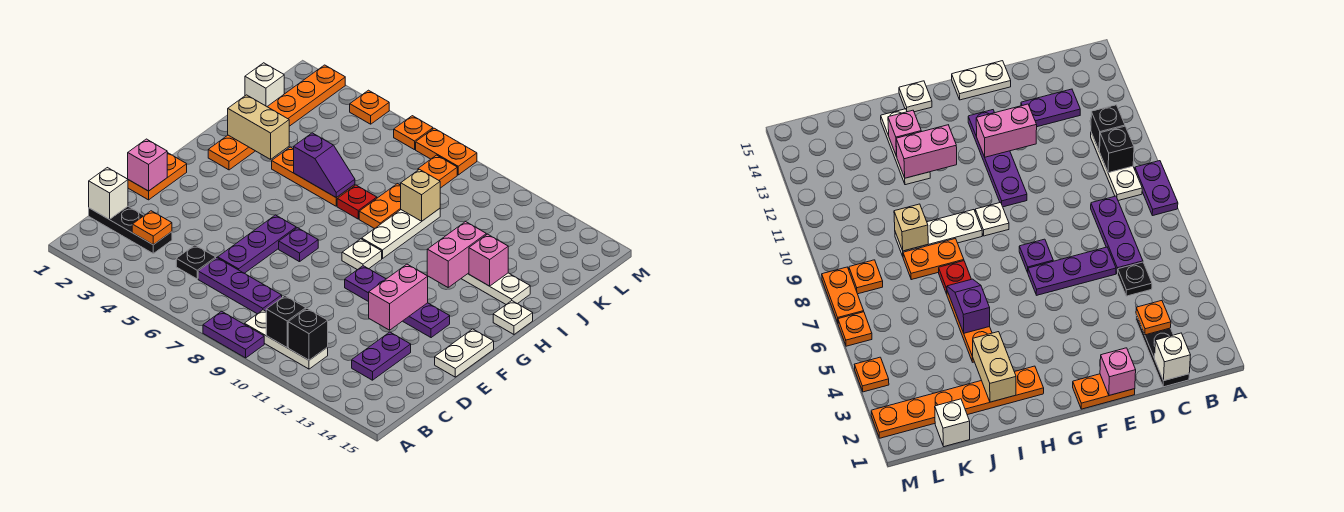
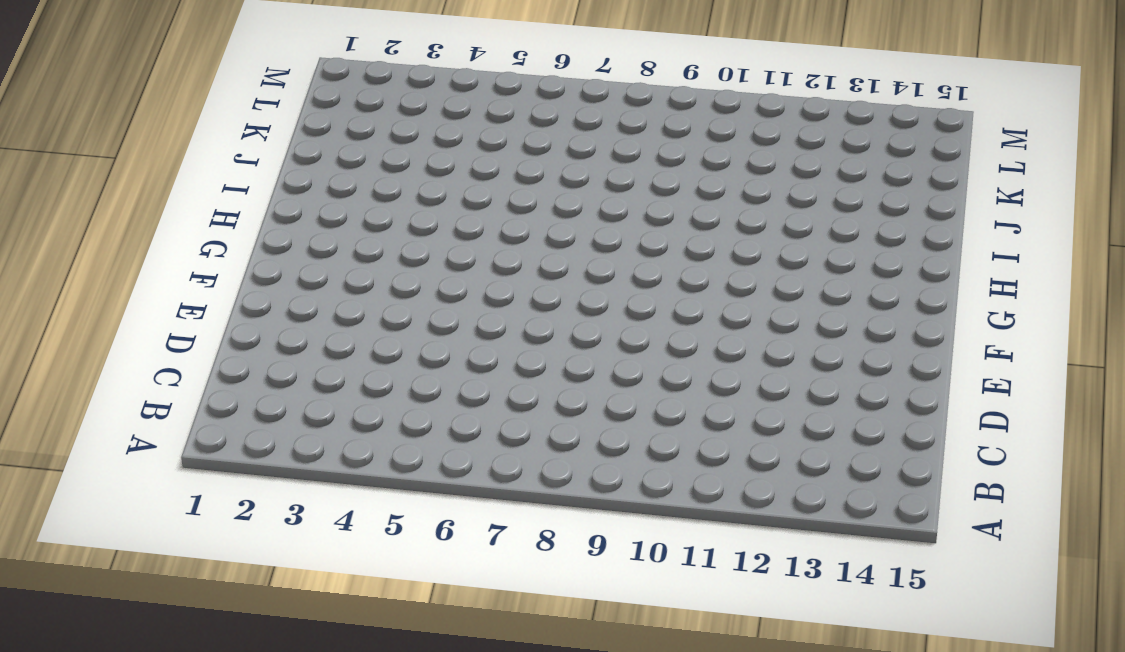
none -> purple 1x2 plate [203,311,264,358]
none -> white 1x3 plate [244,310,328,369]
none -> black 1x3 plate [89,206,172,253]
none -> black 1x1 plate [176,245,216,279]

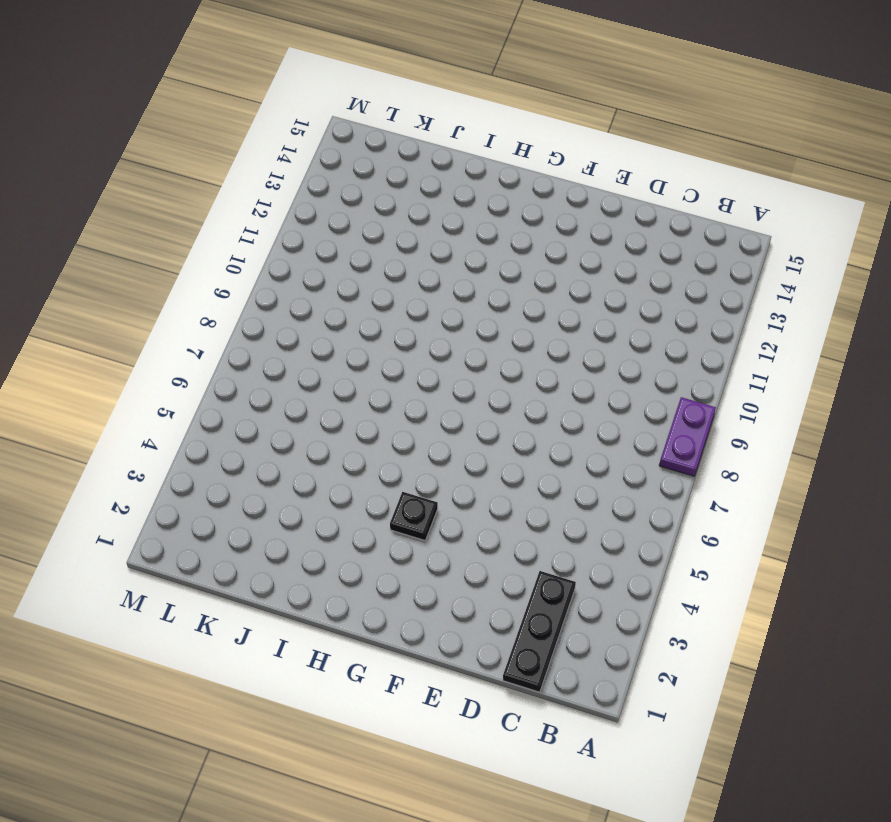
black 1x1 plate [390,492,438,540] -> black 1x1 plate moved to [176,245,216,279]
none -> white 1x3 plate [244,310,328,369]
none -> purple 1x3 plate [198,258,282,314]
none -> purple 1x2 plate [352,332,411,380]
none -> purple 1x3 plate [218,215,296,273]

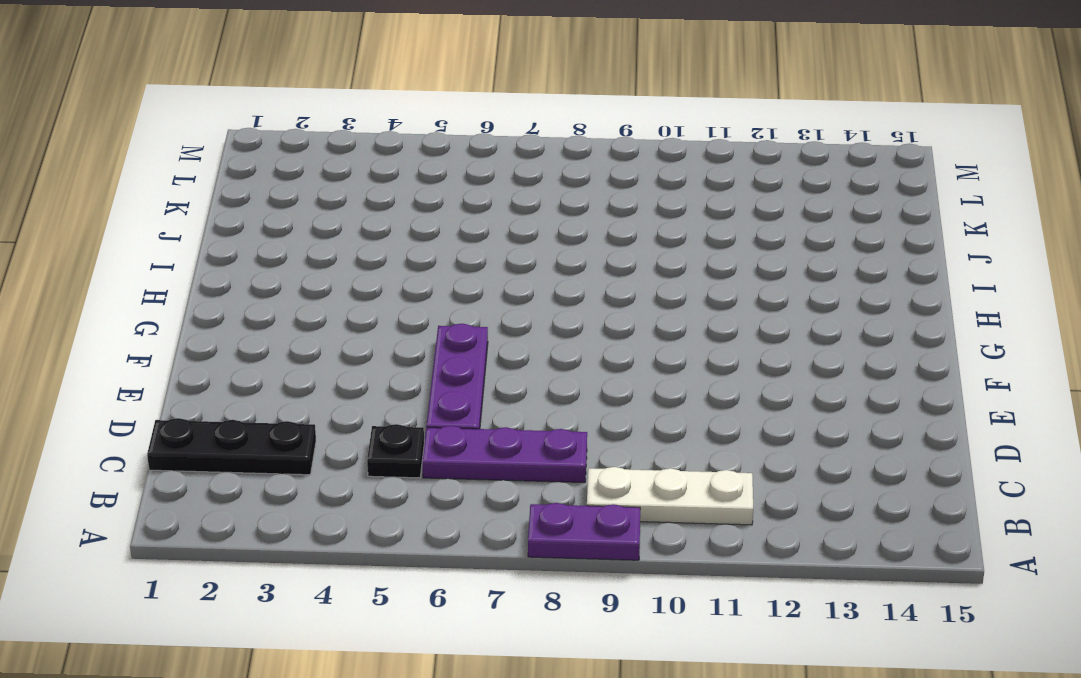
none -> purple 1x2 plate [352,332,411,380]
none -> orange 1x2 plate [128,153,187,200]
none -> white 1x2 plate [435,329,494,377]
none -> purple 1x1 plate [279,228,318,262]

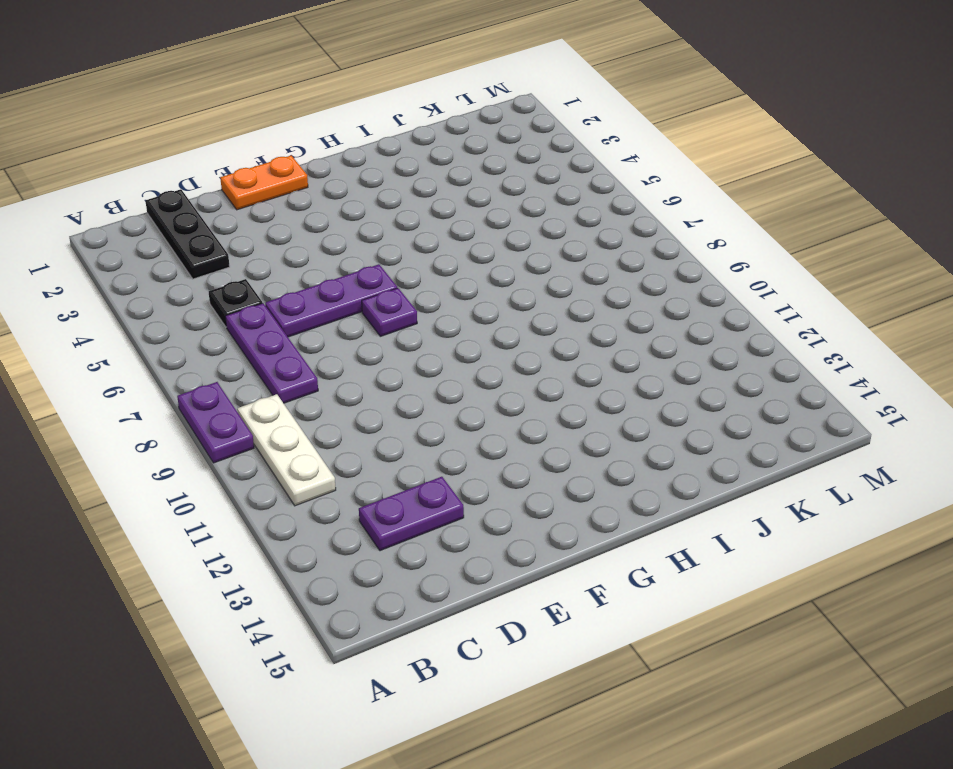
none -> white 1x2 plate [435,329,494,377]
none -> purple 1x4 plate [345,266,450,338]
none -> white 1x1 plate [342,239,382,270]
none -> orange 1x6 plate [208,65,345,170]

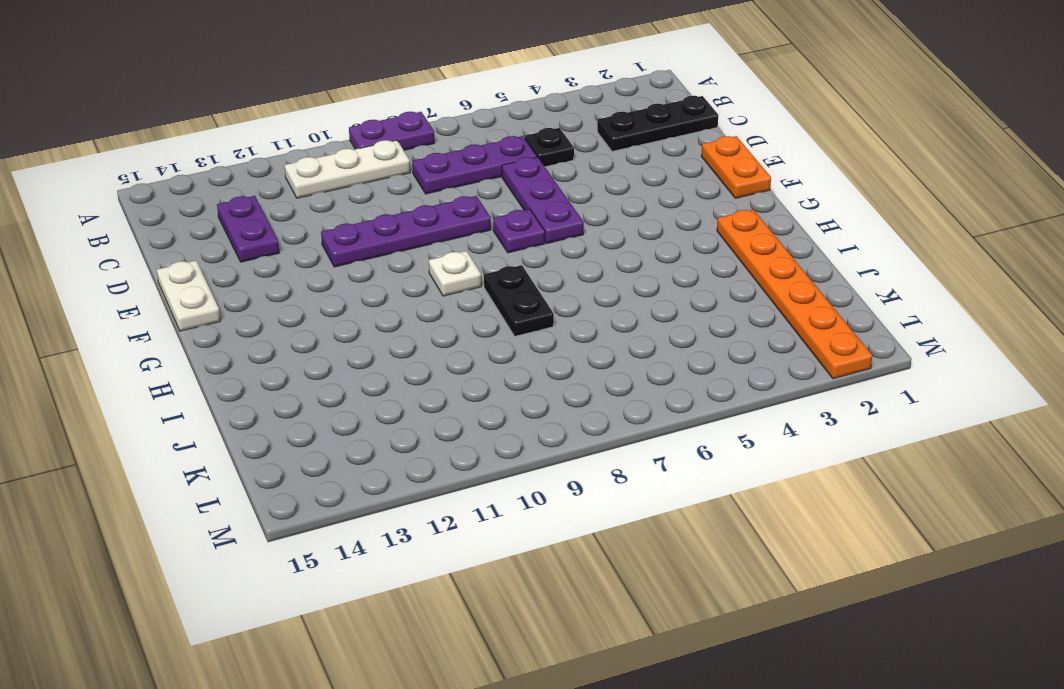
purple 1x4 plate [321,196,491,267] -> purple 1x4 plate moved to [345,266,450,338]
black 1x2 plate [484,265,554,336] -> orange 1x2 plate [359,184,401,229]
none -> white 1x3 plate [362,209,440,259]
none -> white 1x1 plate [493,301,533,334]
none -> orange 1x3 plate [272,147,355,206]
none -> red 1x1 plate [337,185,377,219]

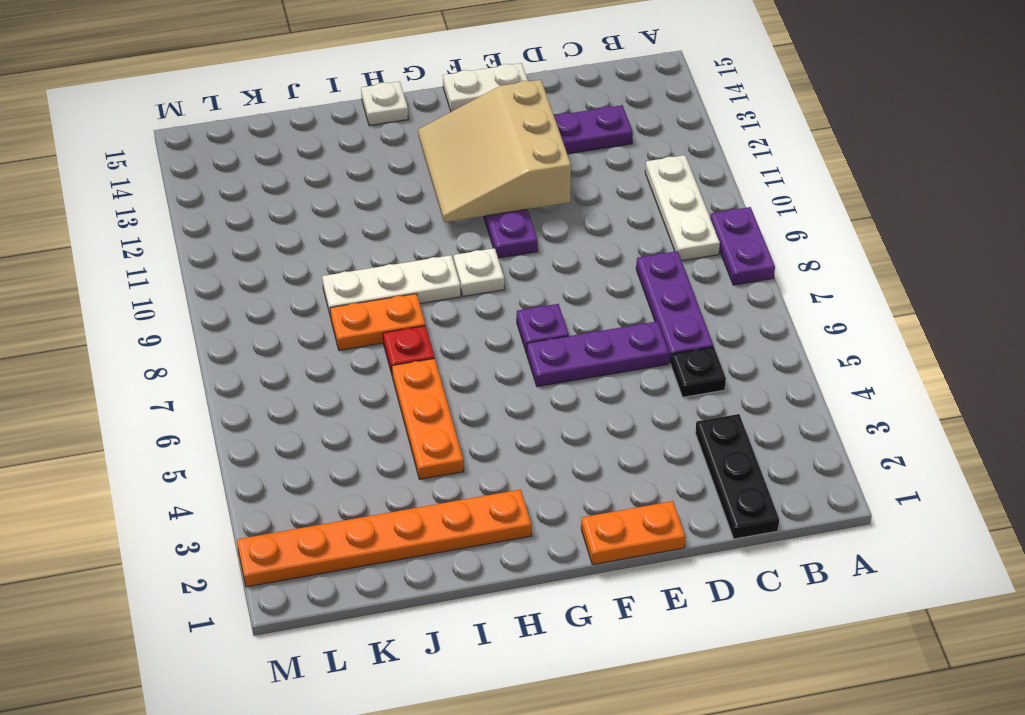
tan 3x3 slope [418,80,571,222] -> pink 1x2 brick [369,264,428,330]
none -> white 1x3 plate [461,273,530,304]
none -> white 1x1 brick [245,63,284,106]
none -> orange 1x1 plate [418,155,457,188]
none -> orange 1x1 plate [350,90,389,124]

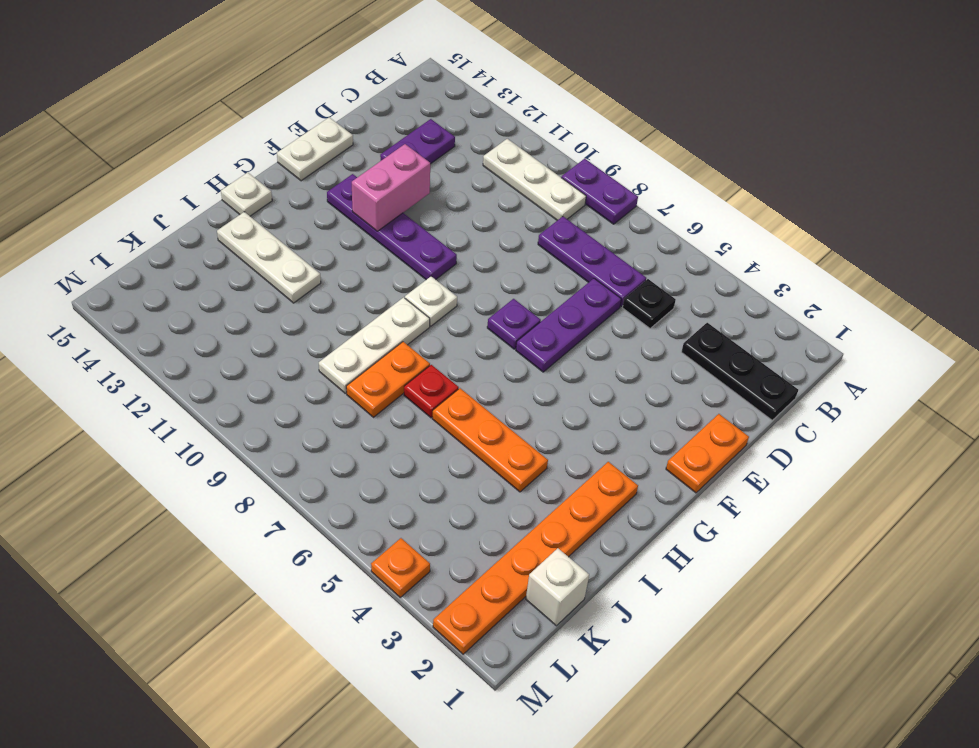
none -> orange 1x1 plate [418,155,457,188]
none -> orange 1x1 plate [394,116,433,150]
none -> orange 1x2 plate [416,128,477,175]
none -> black 1x1 brick [266,296,306,347]

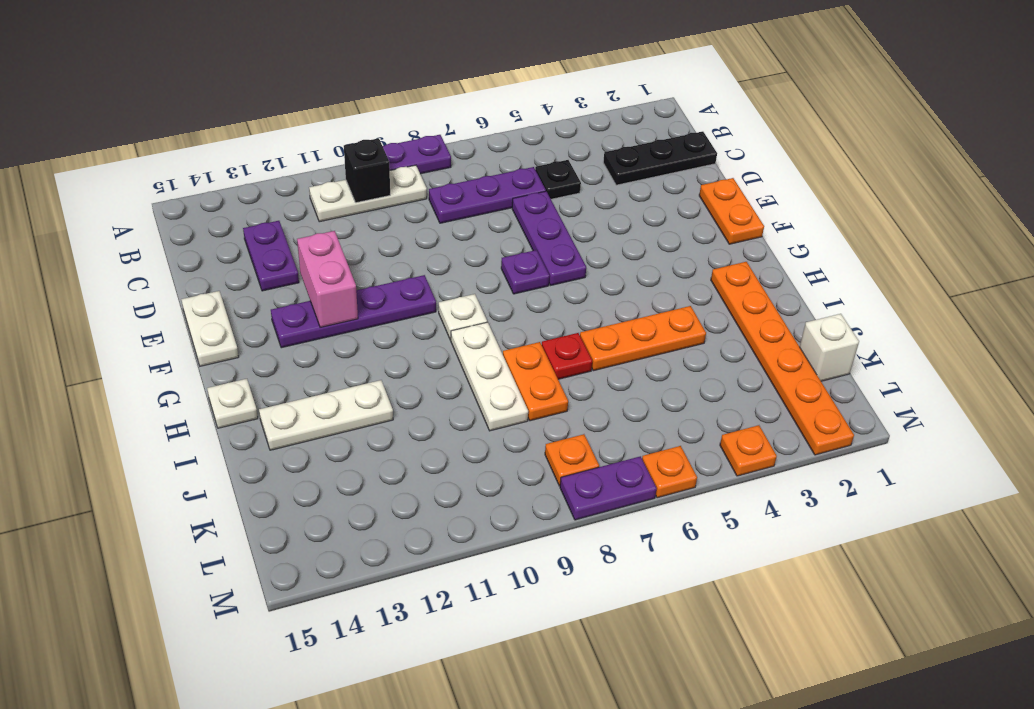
purple 1x2 plate [560,456,657,520] -> orange 1x2 plate [416,128,477,175]
none -> black 1x1 brick [288,308,328,360]
none -> white 1x1 brick [89,168,128,220]
none -> orange 1x1 plate [132,211,172,245]
none -> pink 1x1 brick [128,139,167,191]

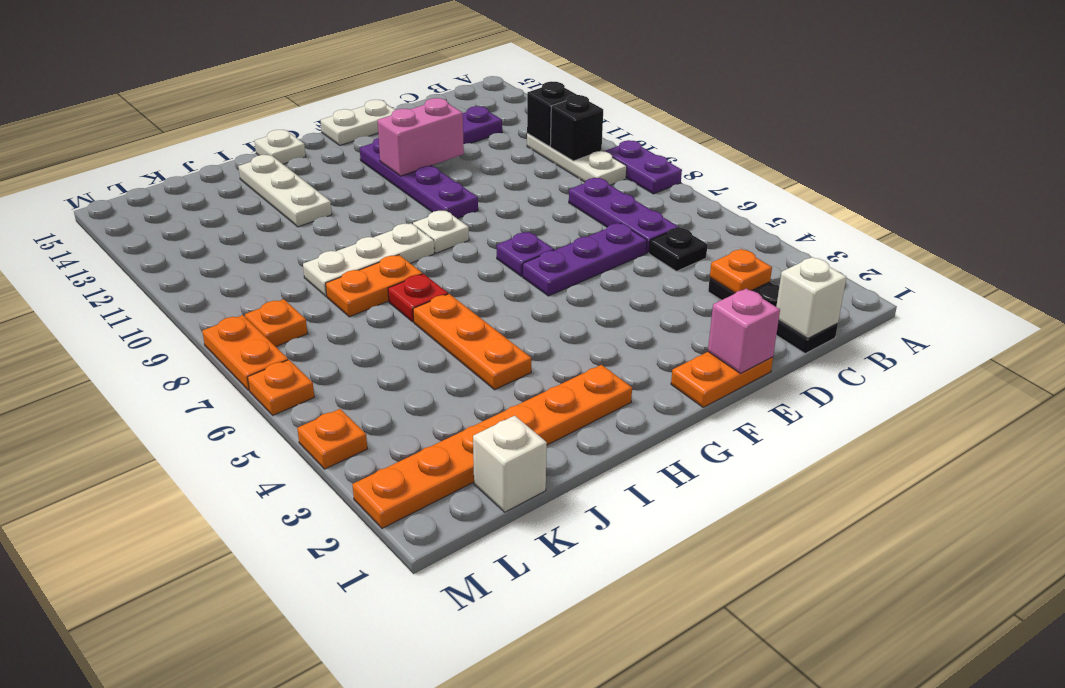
none -> pink 1x2 brick [427,222,486,287]
none -> tan 1x2 brick [228,95,289,159]
none -> purple 1x2 slope [294,133,355,198]
none -> pink 1x1 brick [469,234,508,286]

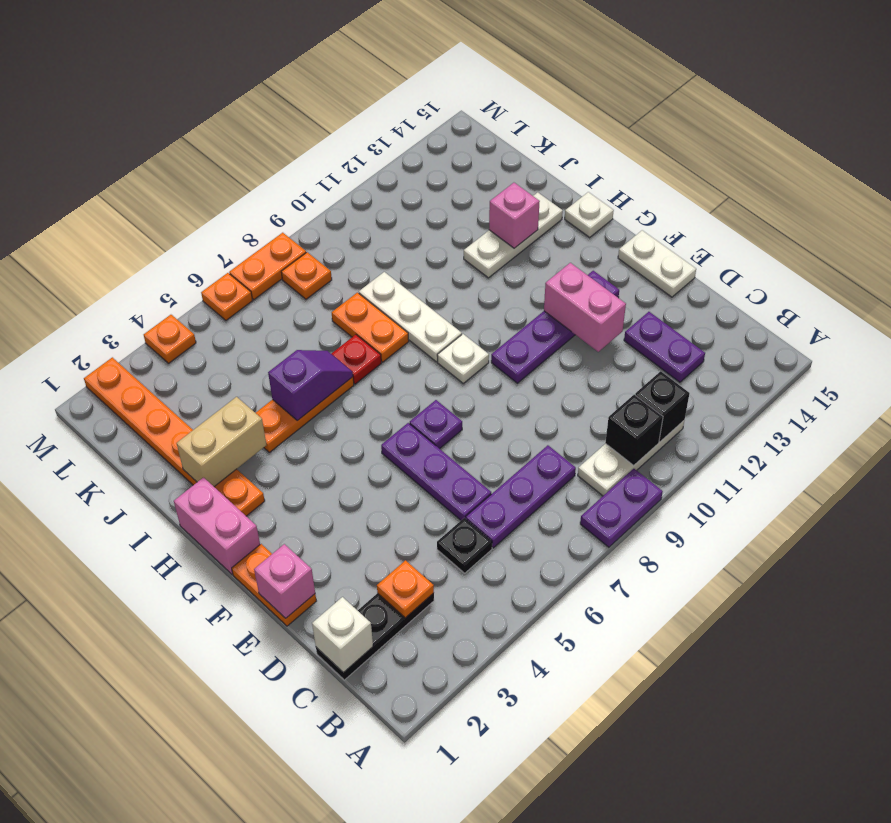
pink 1x2 brick [174,478,260,574] -> pink 1x2 brick moved to [427,222,486,287]
none -> white 1x1 brick [245,63,284,106]
none -> tan 1x1 brick [401,169,440,221]

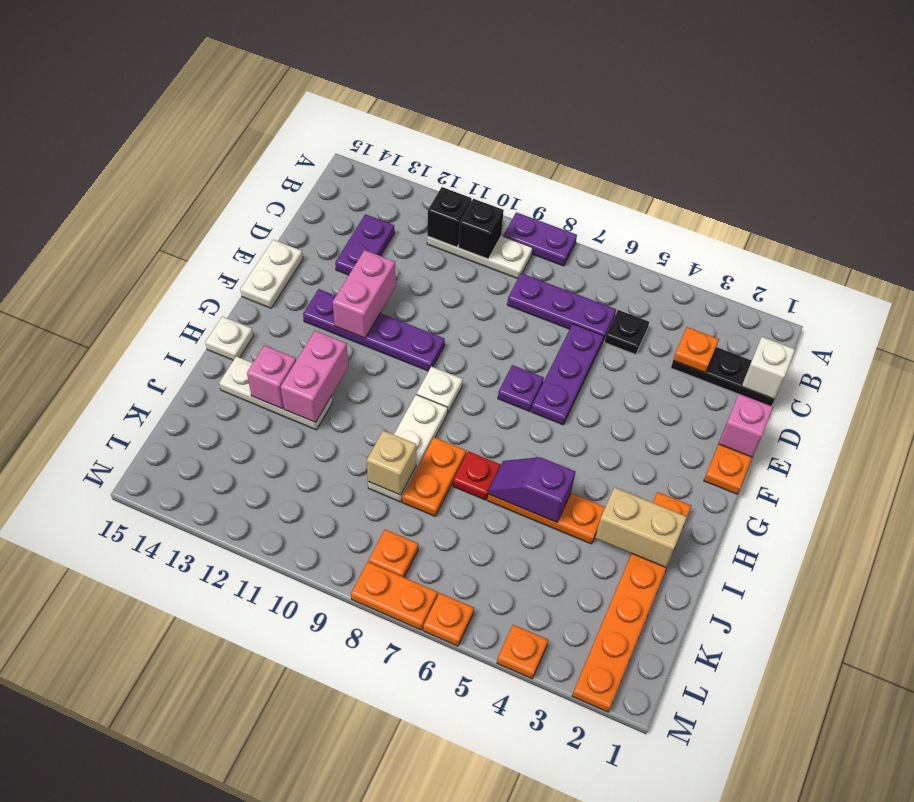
none -> white 1x1 brick [245,63,284,106]

